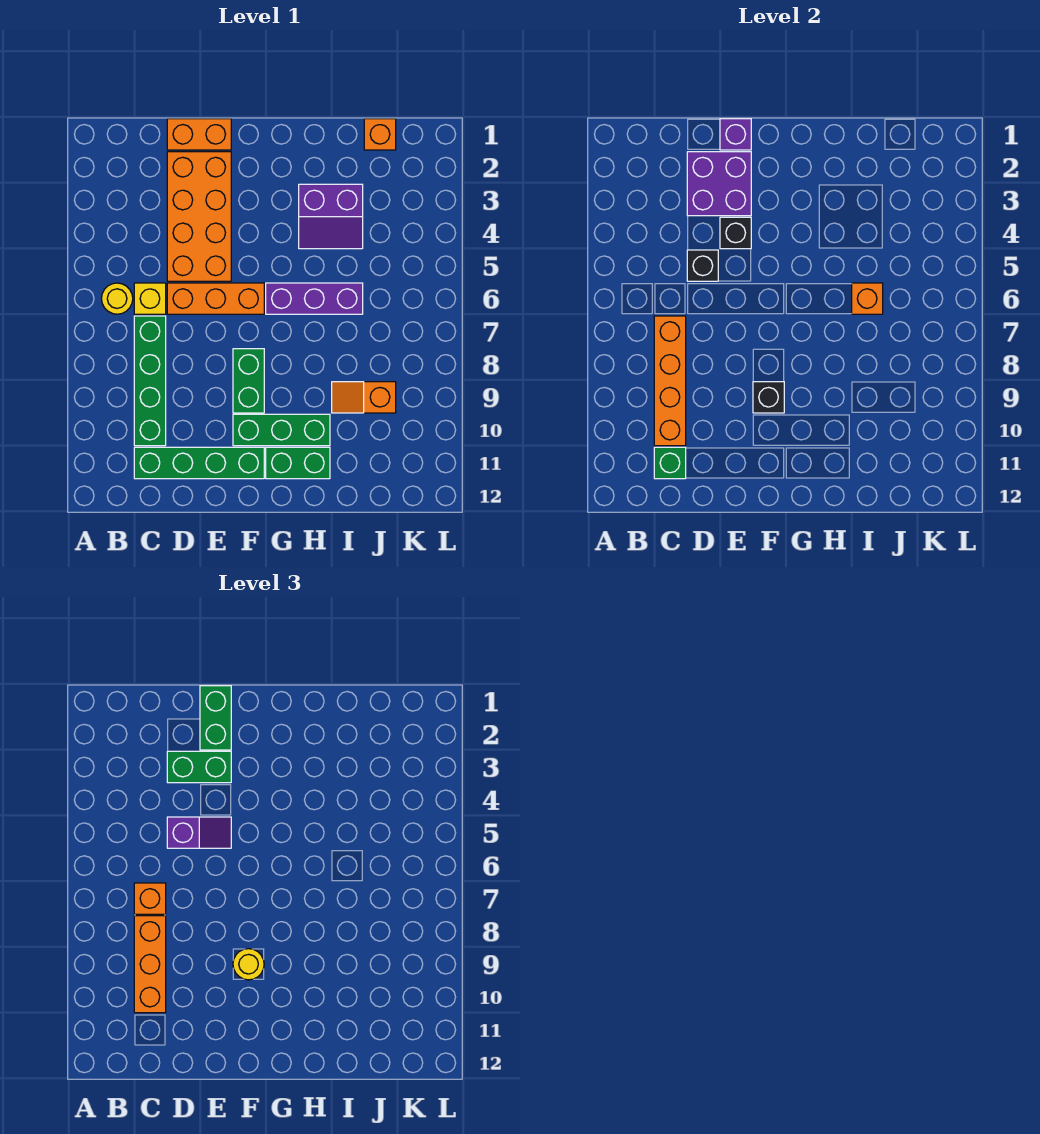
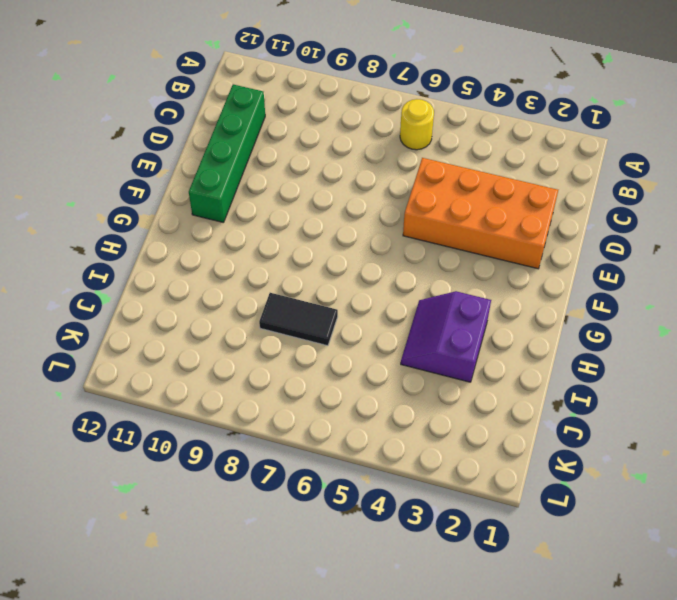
black 1x2 tile [259,293,338,346] -> none
none -> yellow 1x1 brick [134,283,166,314]
none -> green 1x4 brick [134,316,166,446]
none -> orange 1x2 brick [167,119,231,150]

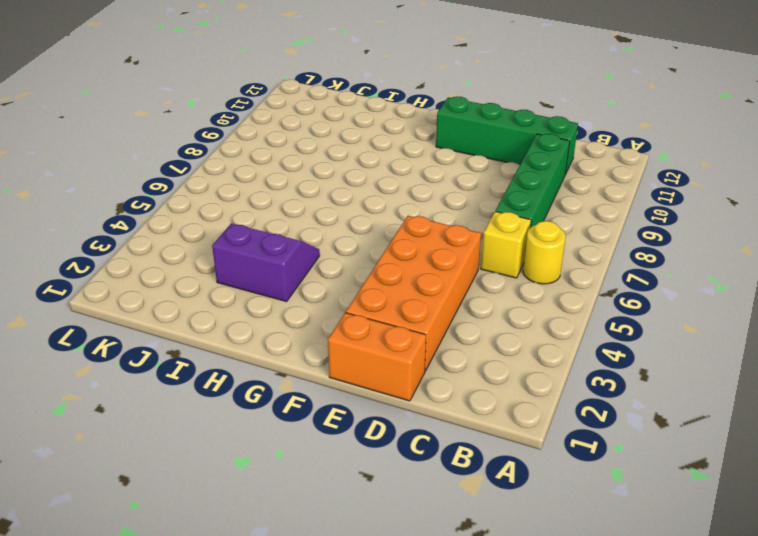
none -> orange 1x3 brick [167,283,264,314]
none -> green 1x2 brick [233,349,264,413]
none -> green 1x3 brick [233,414,330,446]

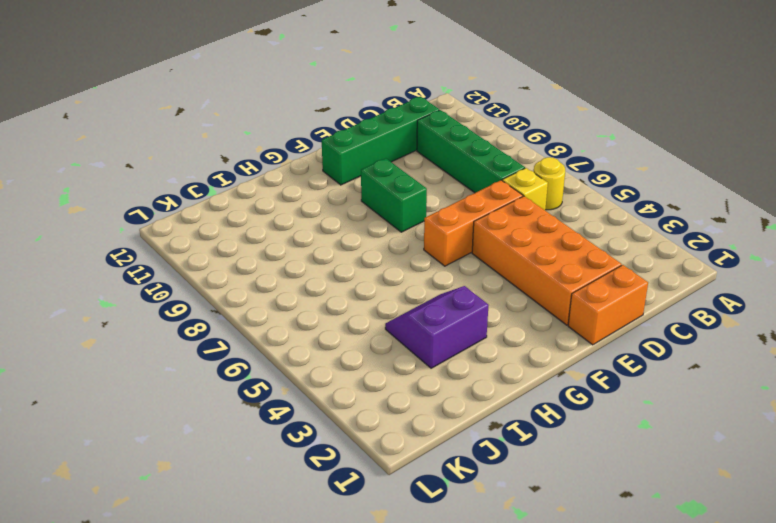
none -> green 1x3 brick [233,414,330,446]
none -> purple 1x3 brick [266,283,363,314]
none -> green 1x2 brick [266,447,330,479]

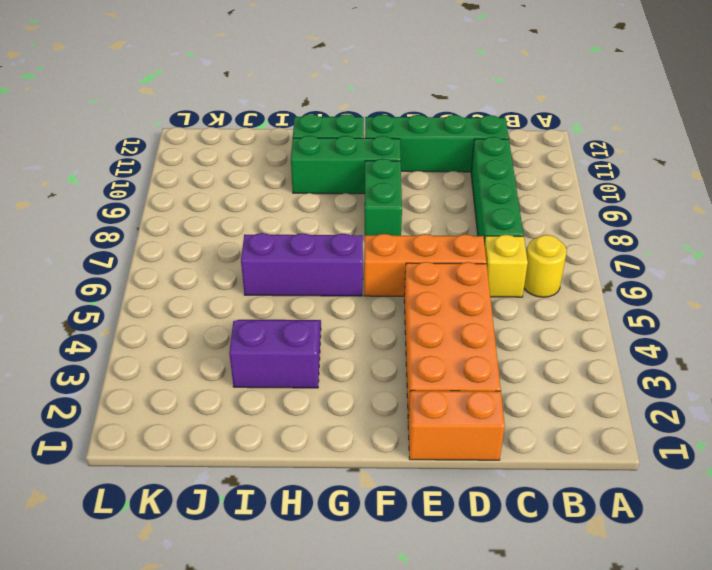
none -> orange 1x2 slope [332,382,396,413]
none -> orange 1x1 brick [364,119,396,150]
none -> orange 1x4 brick [654,316,686,446]

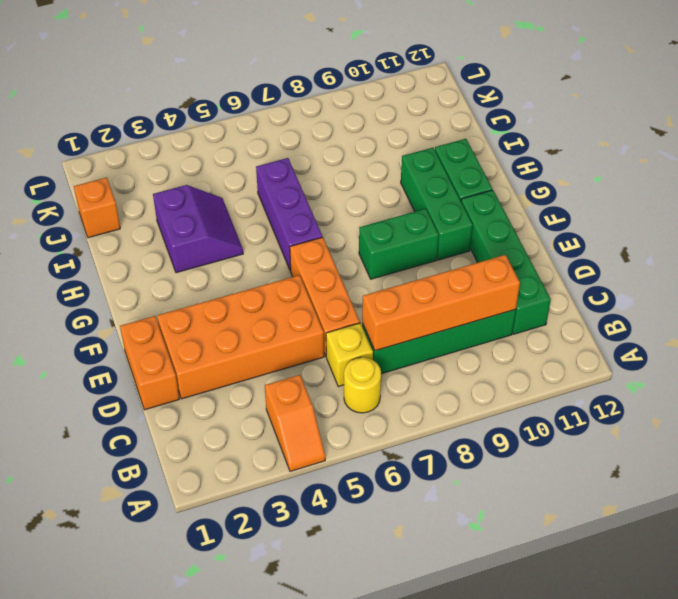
orange 1x2 slope [265,375,325,471] -> orange 1x2 slope moved to [332,382,396,413]
none -> green 1x1 brick [654,447,686,479]
none -> purple 2x2 brick [687,152,751,216]
none -> black 1x1 brick [687,250,718,281]

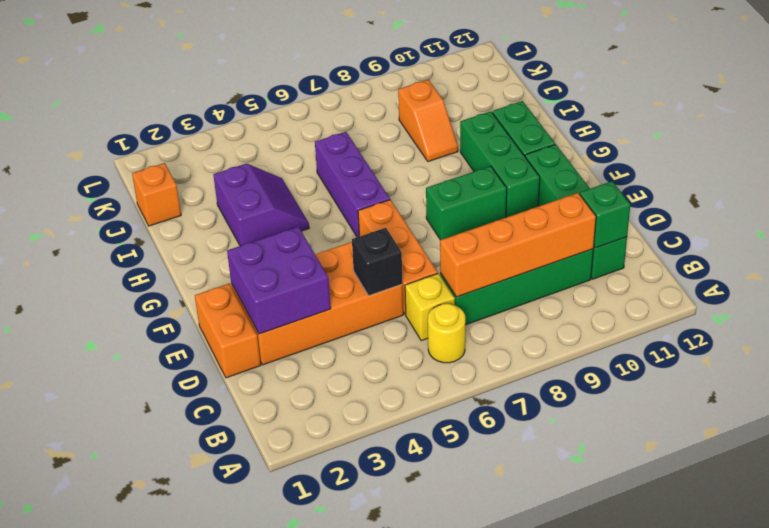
none -> purple 1x1 brick [720,119,751,150]
none -> black 1x1 brick [720,217,751,249]
none -> black 1x1 brick [753,382,784,413]

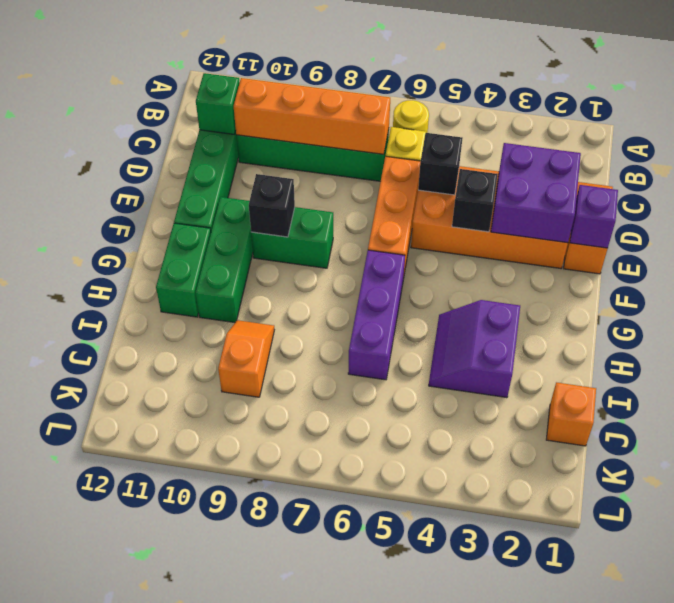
none -> orange 1x1 brick [852,283,883,314]
none -> orange 1x1 brick [134,883,166,914]
none -> orange 1x3 brick [134,916,166,1013]

